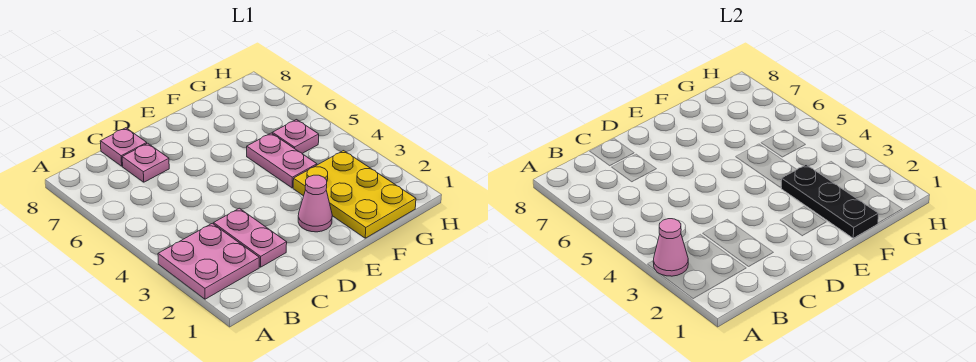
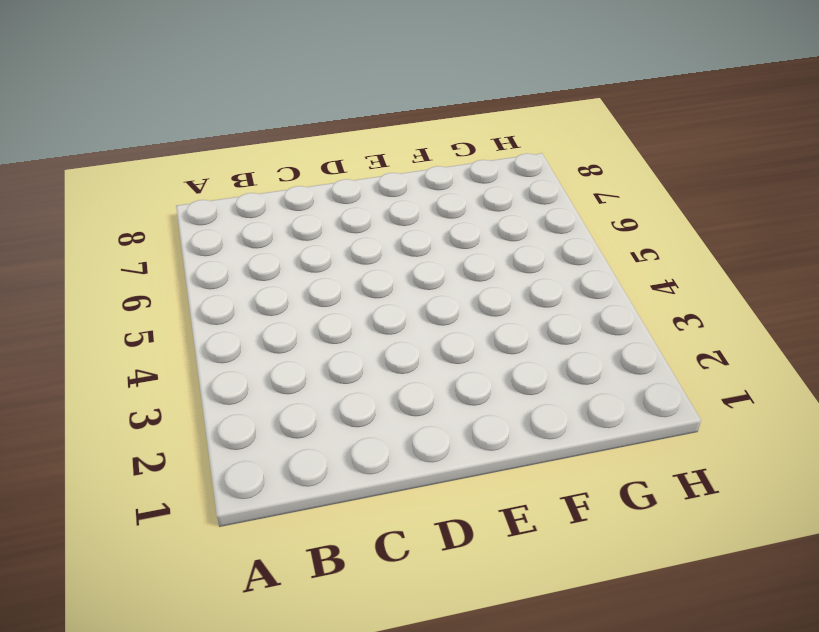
none -> pink 2x2 plate [158,223,259,299]
none -> pink 1x2 plate [214,208,287,267]

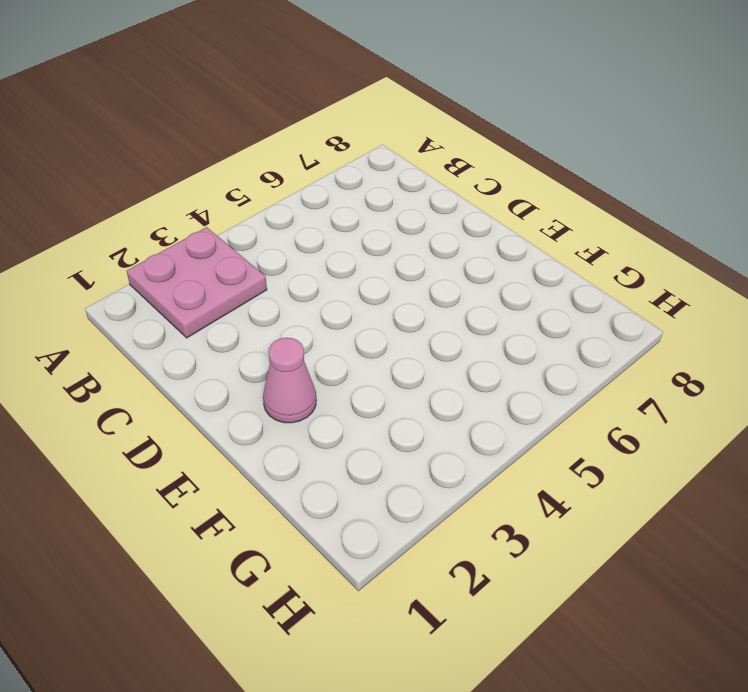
none -> pink 1x2 plate [214,208,287,267]
none -> pink 1x1 plate [122,143,169,182]

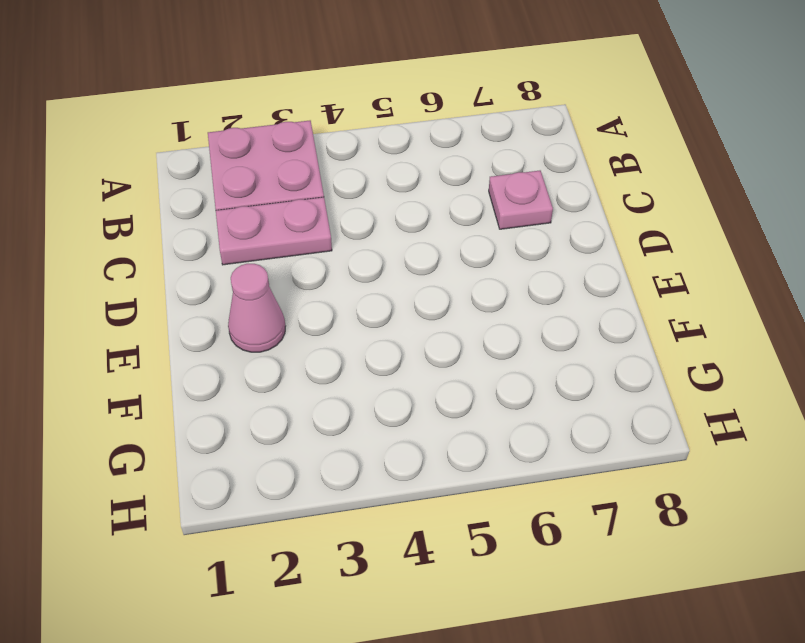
none -> pink 1x1 plate [100,128,147,166]
none -> yellow 2x3 plate [293,151,416,238]

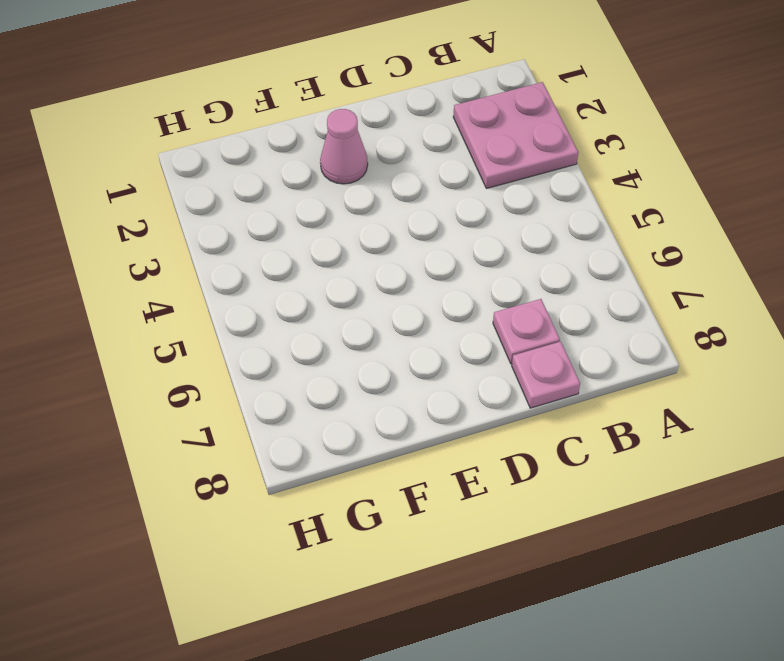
none -> pink 1x2 plate [214,208,287,267]
none -> yellow 2x3 plate [293,151,416,238]

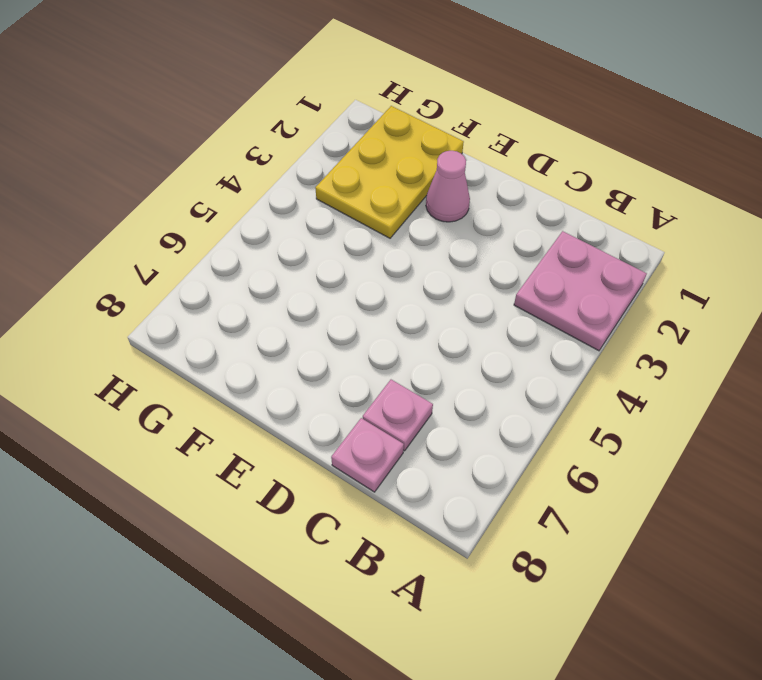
none -> pink 1x2 plate [214,208,287,267]
none -> pink 1x2 plate [247,133,317,188]

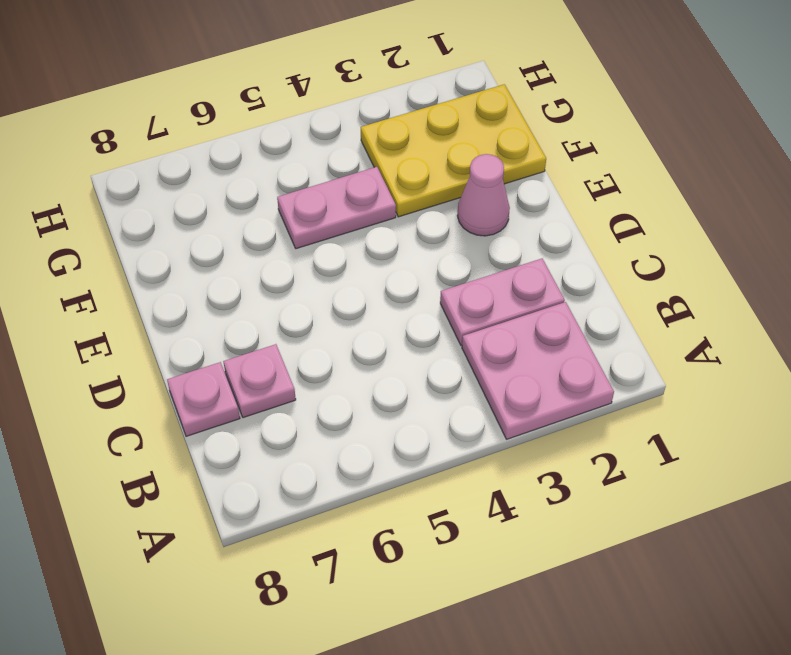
none -> pink 1x1 plate [272,120,319,153]
none -> pink 1x1 cone [653,219,688,276]

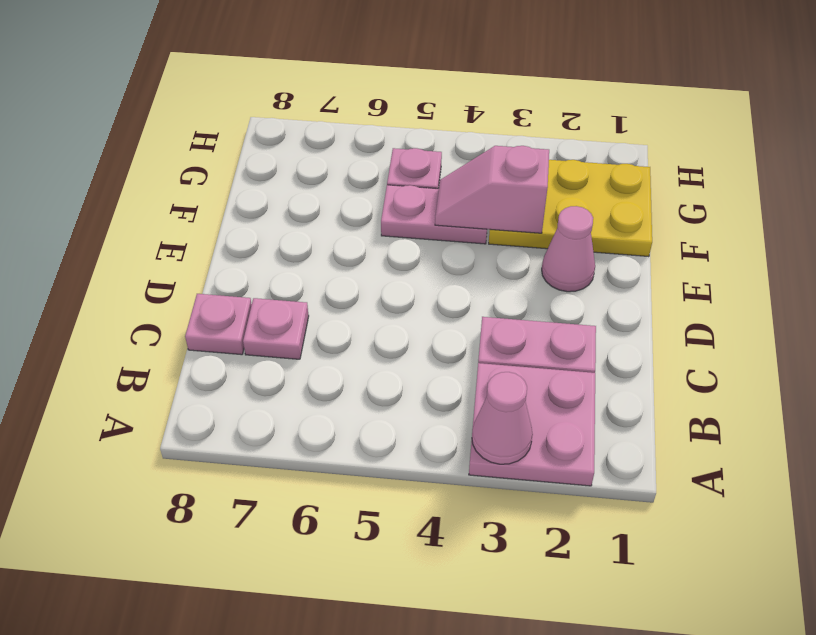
pink 1x2 slope [435,146,549,233] -> black 1x3 plate [781,165,878,238]

